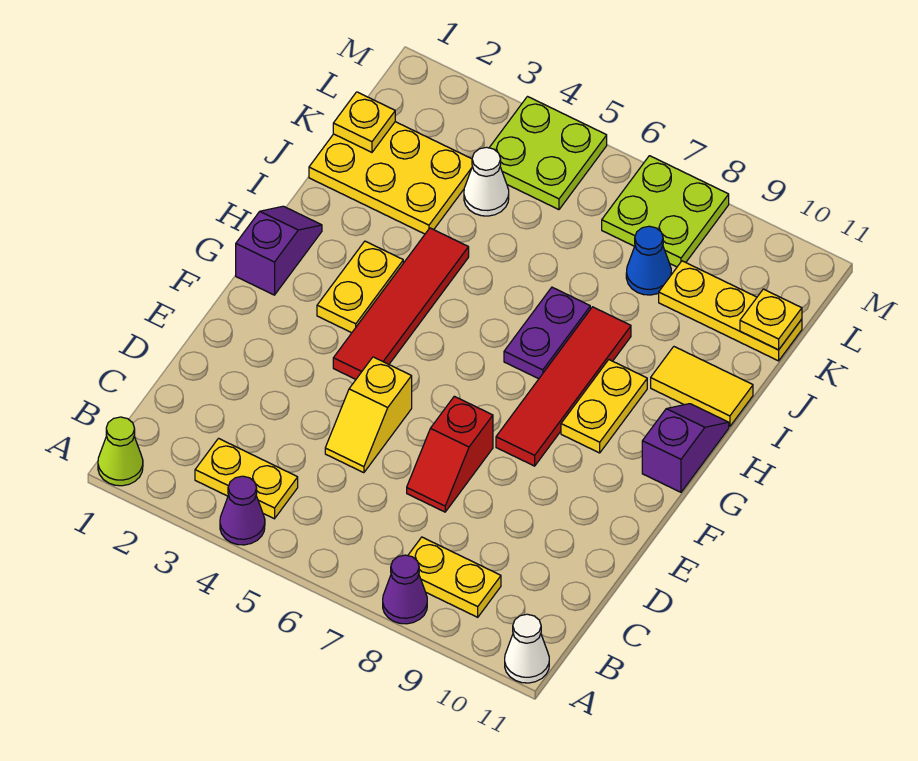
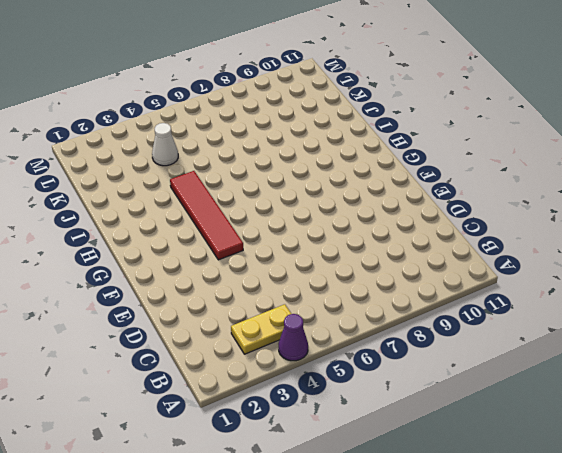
none -> lime 1x1 cone [98,417,143,486]
none -> purple 1x1 cone [383,555,427,624]
none -> white 1x1 cone [505,614,549,683]

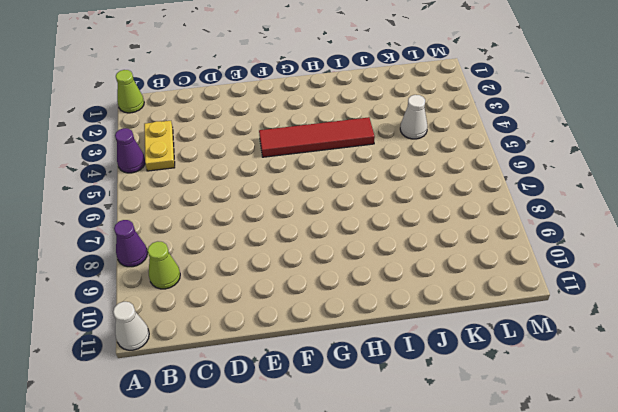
lime 1x1 cone [148,241,180,289] -> yellow 1x2 plate [408,537,501,617]
none -> yellow 1x2 slope [325,357,412,473]
none -> red 1x2 slope [407,396,493,512]
none -> red 1x4 tile [496,307,631,466]

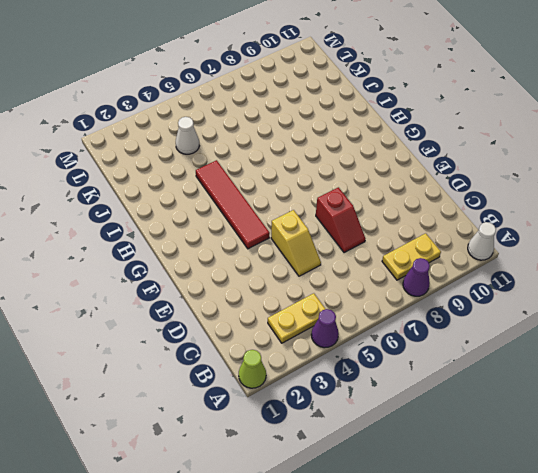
none -> red 1x4 tile [496,307,631,466]
none -> purple 1x2 slope [236,206,322,295]
none -> yellow 1x2 plate [317,241,403,333]

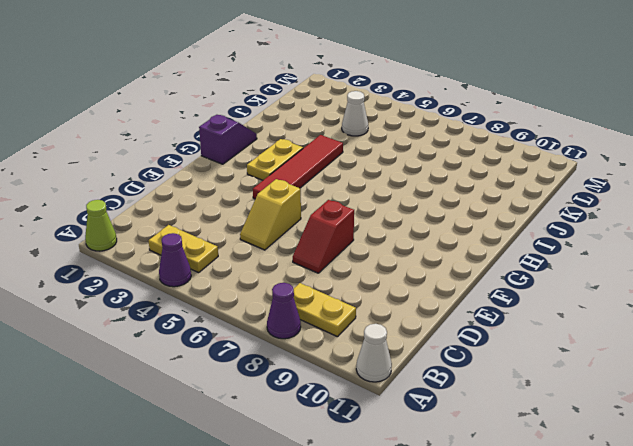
none -> red 1x4 tile [496,307,631,466]
none -> yellow 1x2 plate [561,360,647,453]
none -> purple 1x2 slope [642,404,729,492]

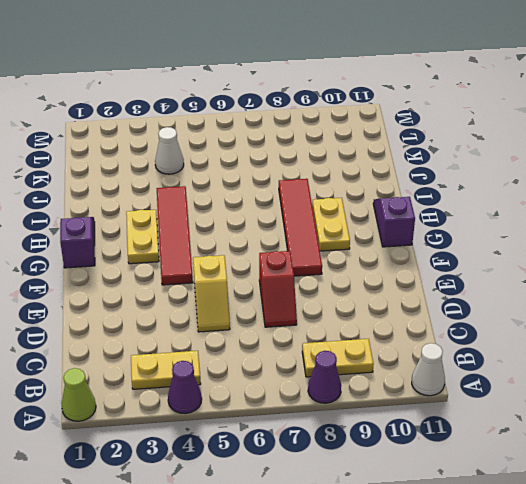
none -> purple 1x2 plate [504,287,590,379]
none -> yellow 1x2 tile [651,347,753,427]
none -> yellow 2x3 plate [309,122,472,234]

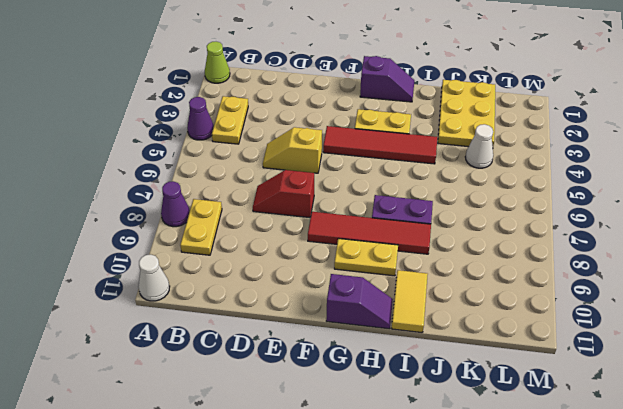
none -> blue 1x1 cone [626,226,671,295]
none -> yellow 1x3 plate [659,261,802,361]
none -> lime 2x2 plate [489,97,607,210]

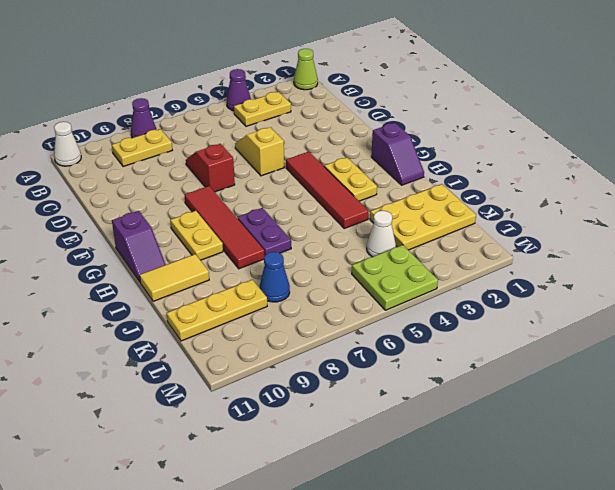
none -> lime 2x2 plate [602,156,729,267]
none -> yellow 1x1 plate [333,92,395,152]
none -> yellow 1x1 plate [740,289,802,350]

